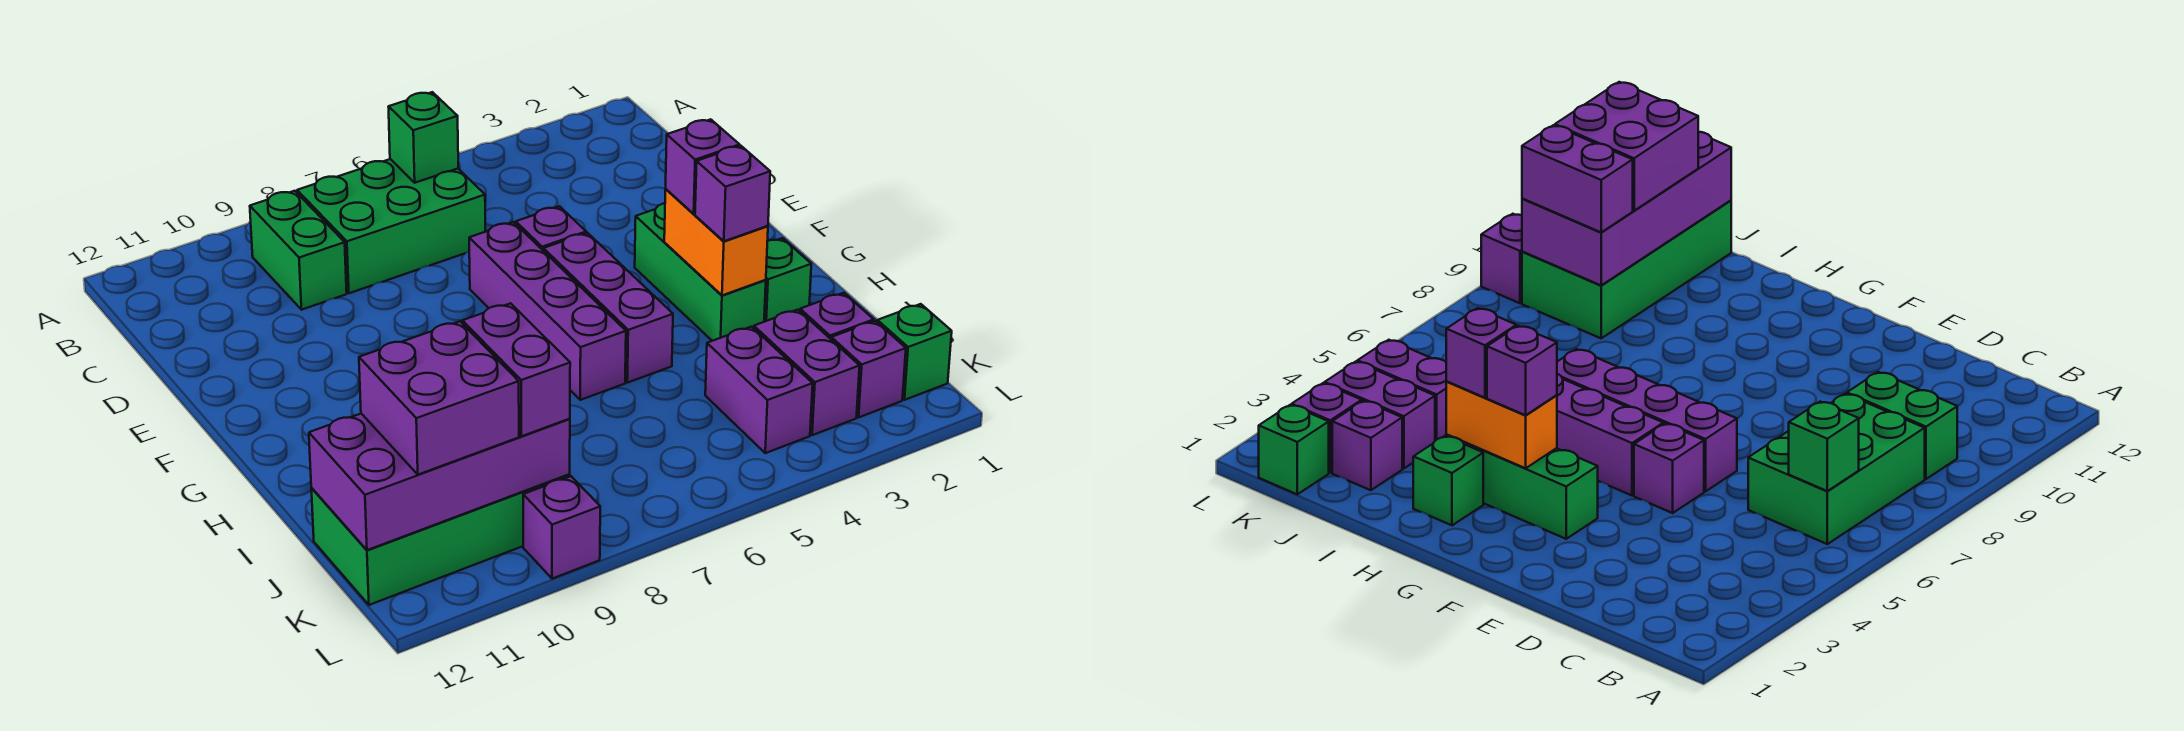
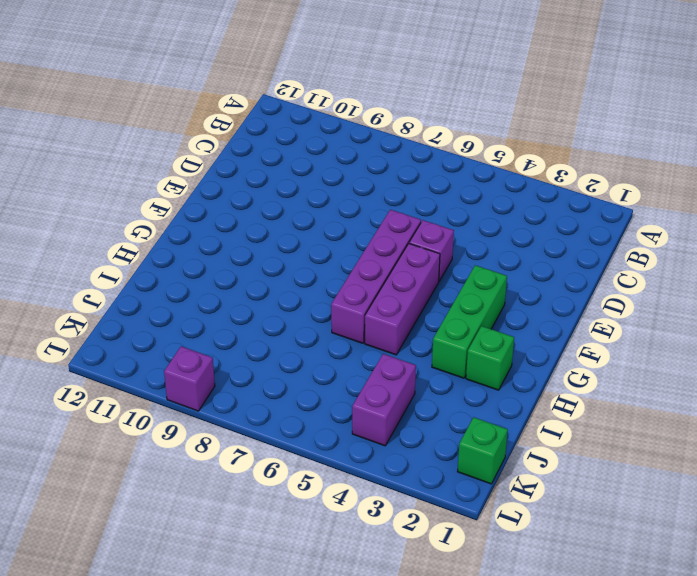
none -> green 2x3 brick [297,159,486,293]
none -> green 1x2 brick [250,191,347,310]
none -> purple 1x1 brick [800,293,874,339]

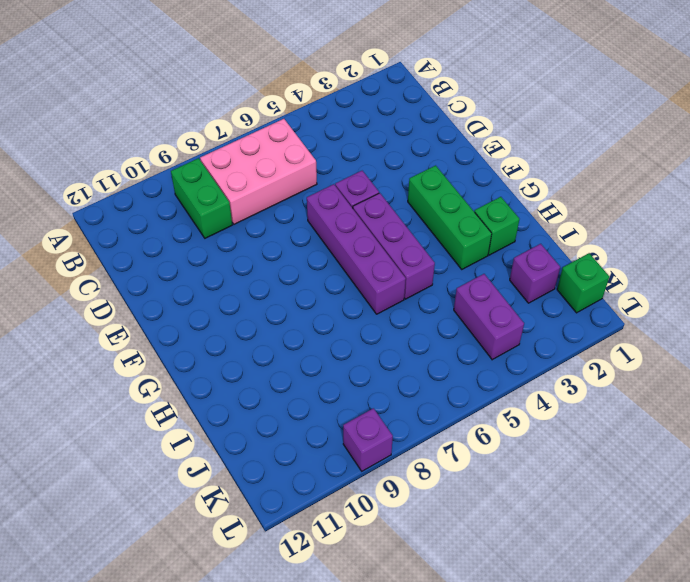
pink 2x3 brick [200,119,317,224] -> green 2x3 brick [297,159,486,293]
none -> purple 1x2 brick [754,310,860,435]
none -> green 2x4 brick [311,474,570,605]
none -> purple 1x1 brick [831,321,906,417]

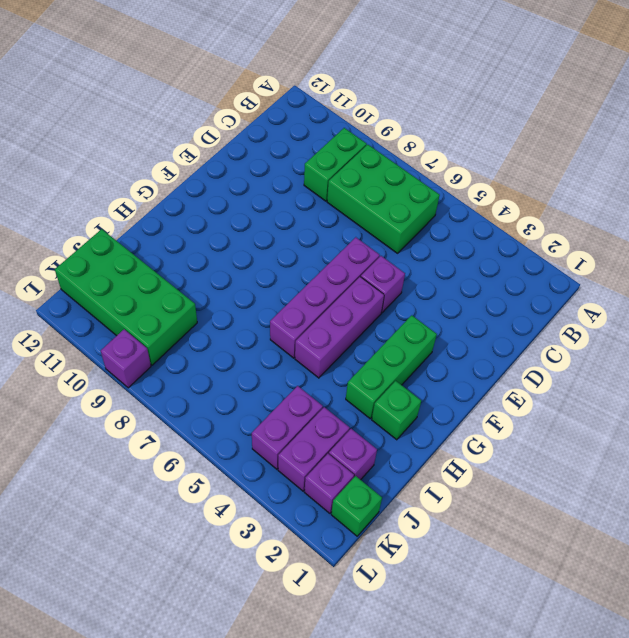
none -> green 1x1 brick [389,92,458,183]
none -> orange 1x2 brick [664,189,768,295]
none -> purple 2x4 brick [309,414,570,550]

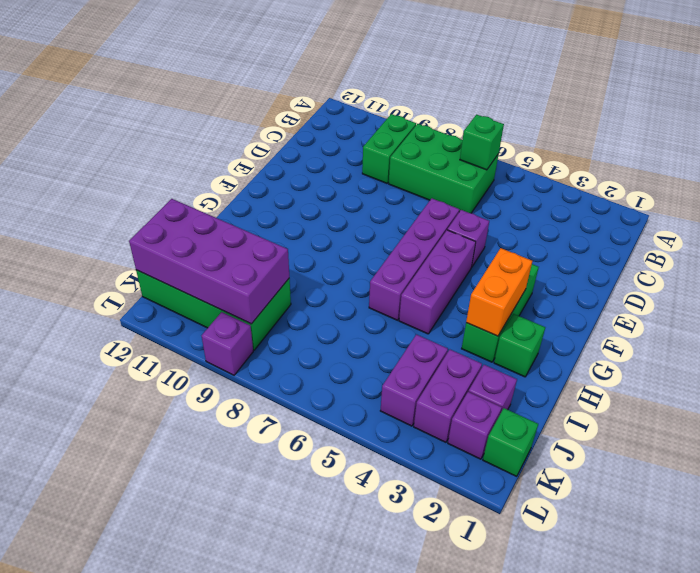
none -> purple 1x1 brick [666,119,740,214]
none -> purple 1x1 brick [695,146,770,241]
none -> purple 1x2 brick [462,303,570,436]

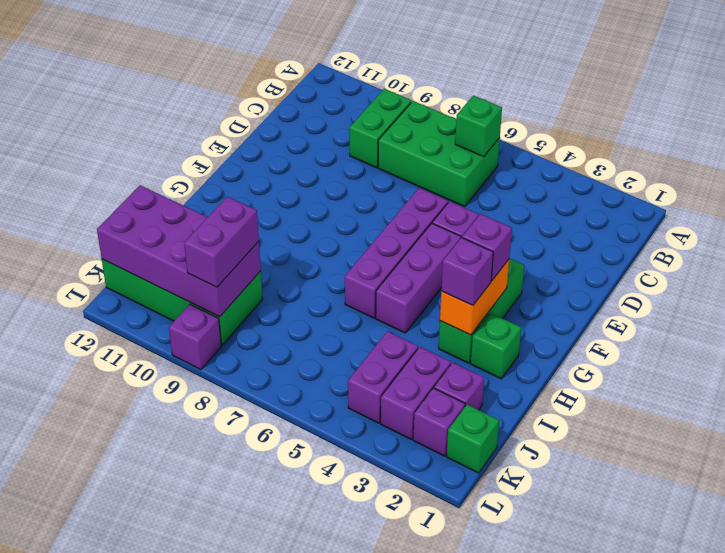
none -> purple 2x2 brick [359,321,519,475]

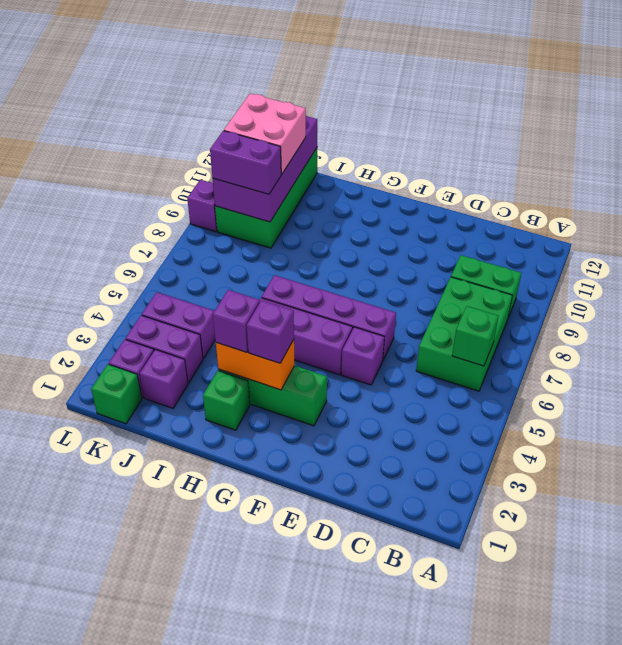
pink 2x2 brick [224,93,306,174] -> purple 2x2 brick [359,321,519,475]

